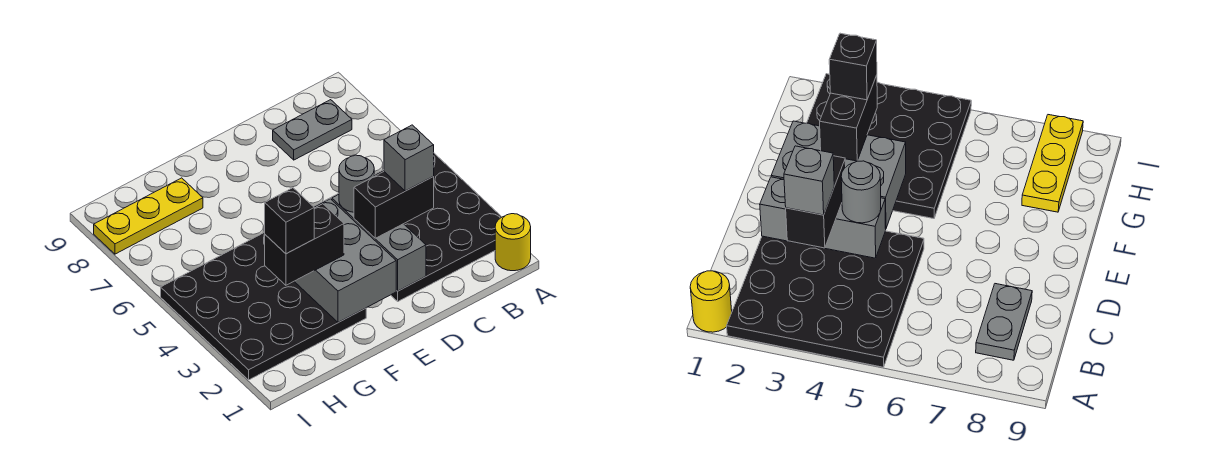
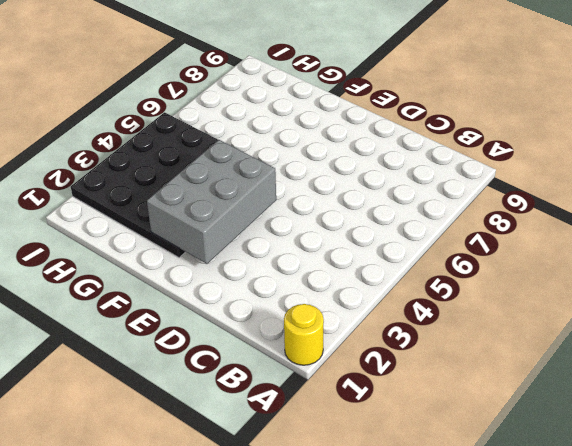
none -> black 4x4 plate [314,153,502,301]
none -> grey 1x2 plate [273,100,352,160]
none -> yellow 1x3 plate [94,178,203,254]

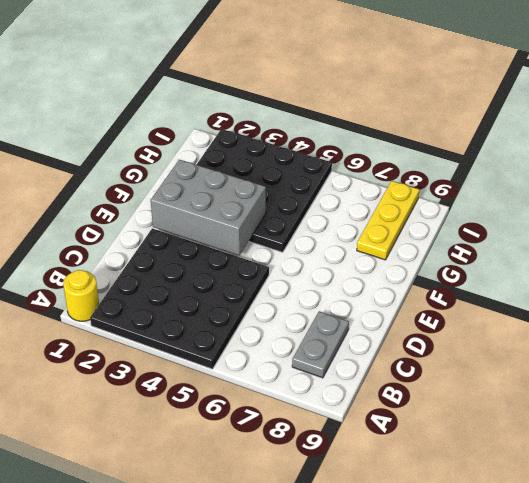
none -> grey 1x3 brick [332,194,426,291]
none -> black 1x2 brick [354,172,434,238]
none -> grey 1x1 round brick [339,155,374,212]

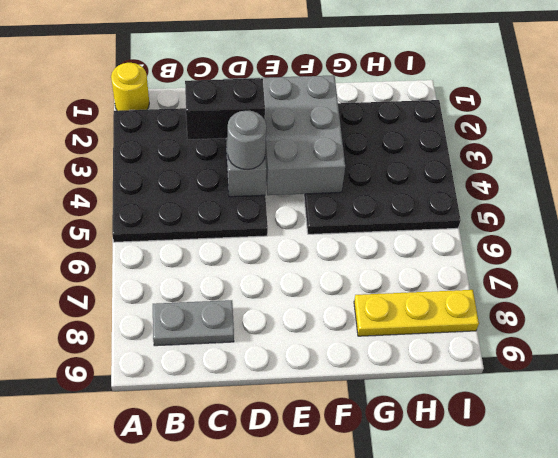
none -> black 1x2 brick [265,204,344,285]
none -> grey 1x1 brick [384,125,434,191]
none -> black 1x1 brick [265,188,314,254]

